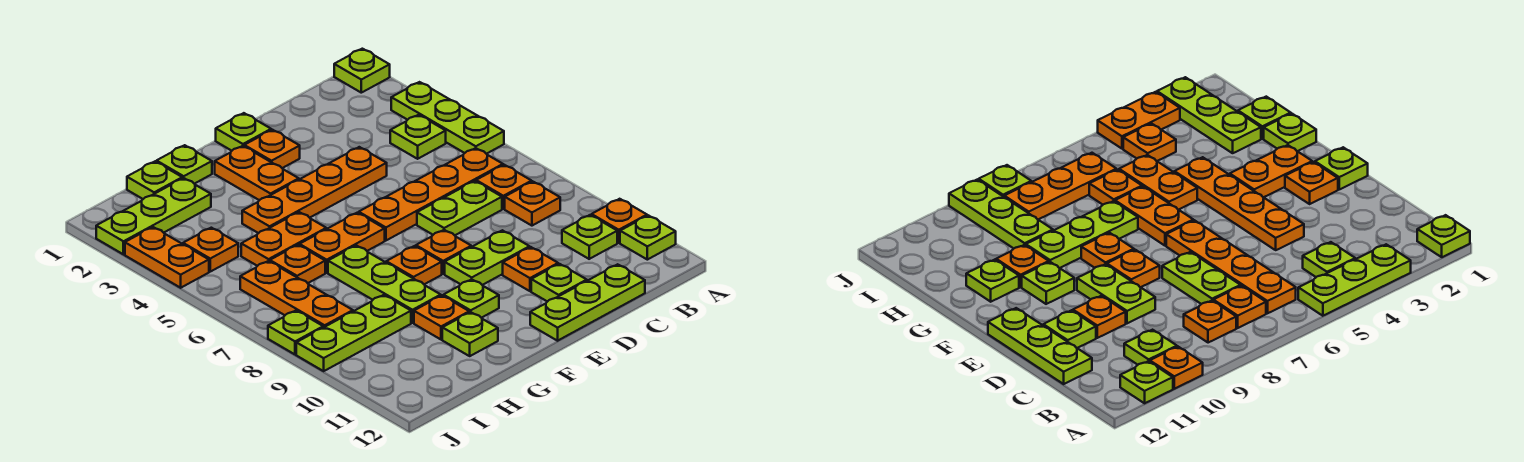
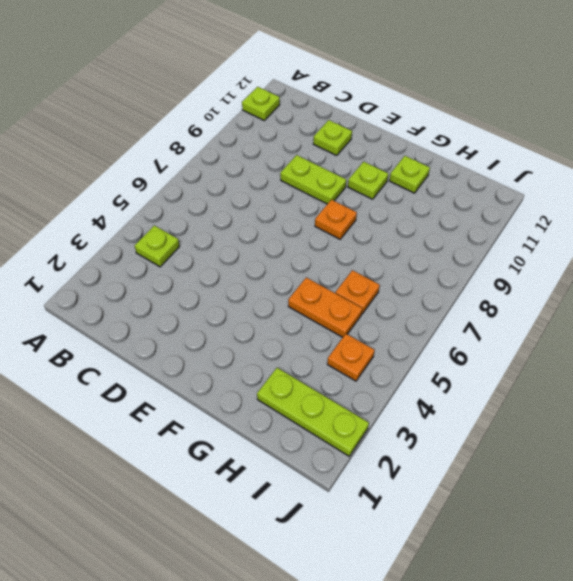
none -> lime 1x1 plate [334,49,390,93]
none -> lime 1x3 plate [391,82,504,154]
none -> orange 1x1 plate [592,199,647,243]
none -> orange 1x4 plate [359,148,503,241]

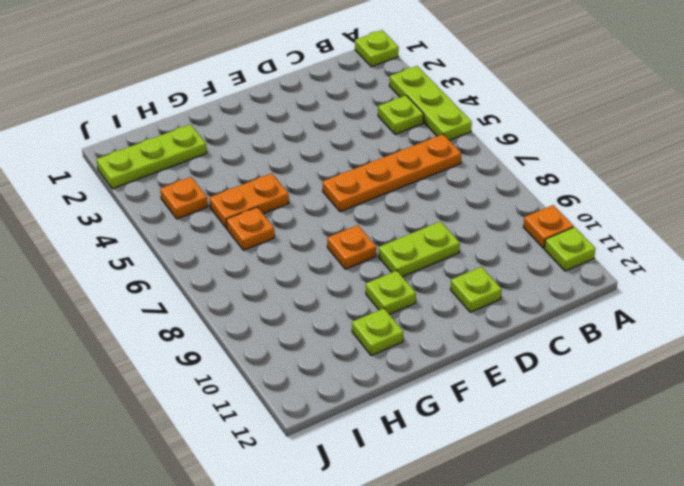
none -> orange 1x1 plate [476,165,532,209]
none -> orange 1x1 plate [505,182,560,226]
none -> lime 1x1 plate [562,215,617,259]
none -> lime 1x2 plate [417,181,502,235]

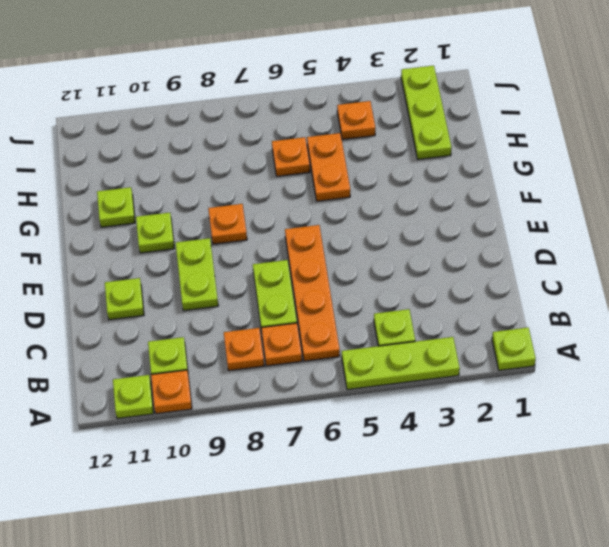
none -> lime 1x3 plate [530,264,645,341]
none -> orange 1x4 plate [242,147,387,233]
none -> orange 1x1 plate [503,247,558,291]
none -> lime 1x1 plate [216,113,271,151]

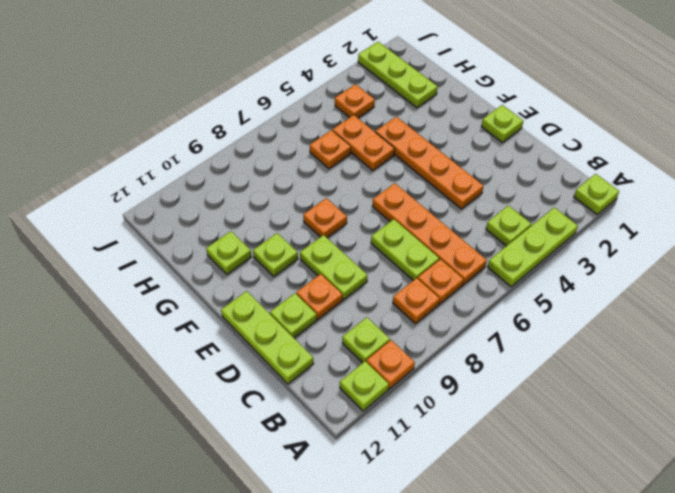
none -> orange 1x1 plate [244,130,300,168]
none -> orange 1x1 plate [416,230,471,274]
none -> orange 1x2 plate [215,146,299,200]
none -> orange 1x2 plate [299,213,385,273]

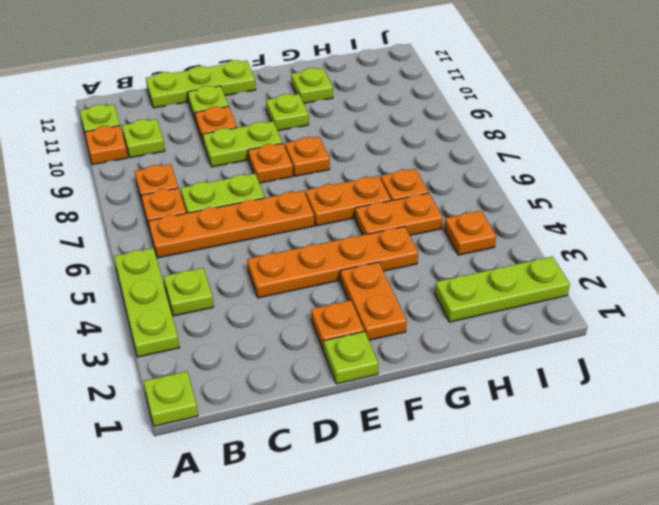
none -> lime 1x1 plate [157,145,212,184]
none -> lime 1x3 plate [328,245,441,323]
none -> orange 1x1 plate [414,296,469,340]
none -> lime 1x1 plate [127,162,182,199]

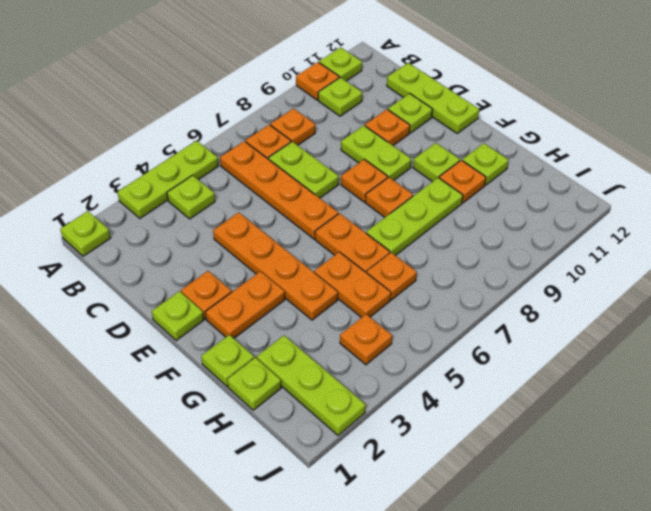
none -> lime 1x3 plate [296,295,411,371]
none -> orange 1x3 plate [240,261,353,327]
none -> orange 1x2 plate [125,227,209,288]
none -> lime 1x1 plate [268,311,323,355]

